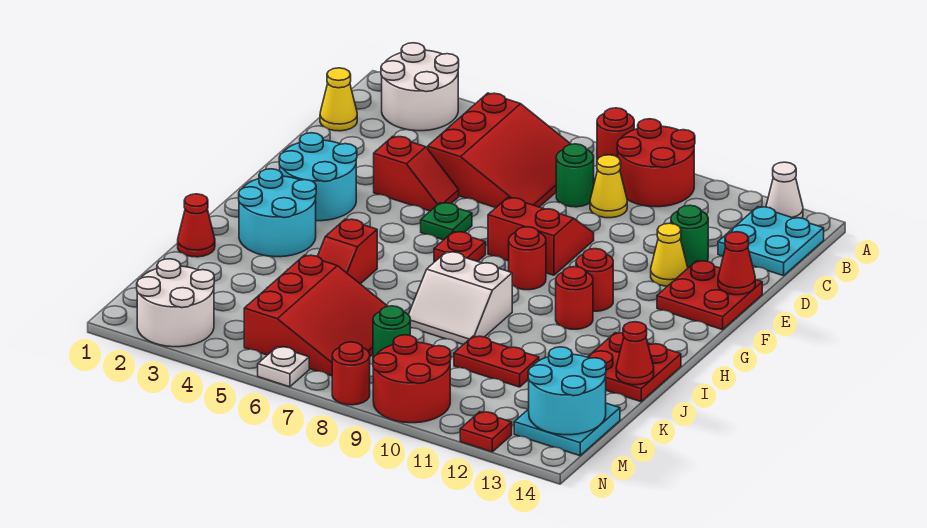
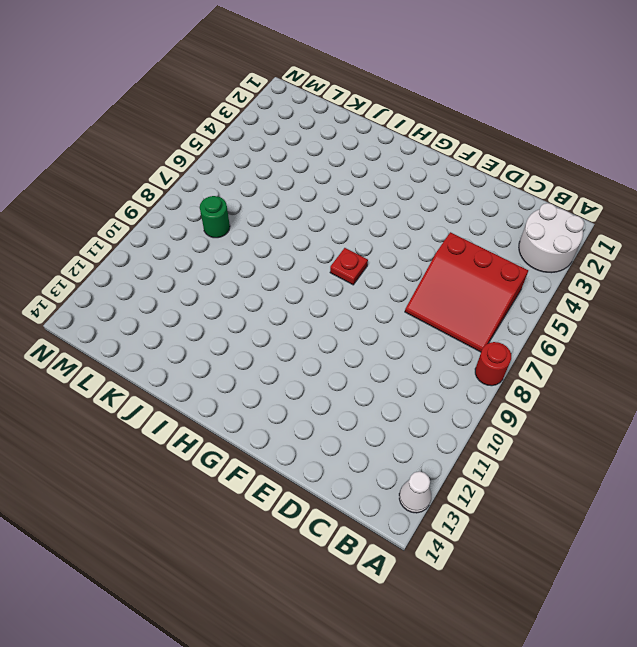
none -> red 2x2 round brick [617,119,695,207]
none -> cyan 2x2 plate [718,207,824,276]
none -> yellow 1x1 cone [320,68,357,131]
none -> green 1x1 round brick [556,144,594,207]

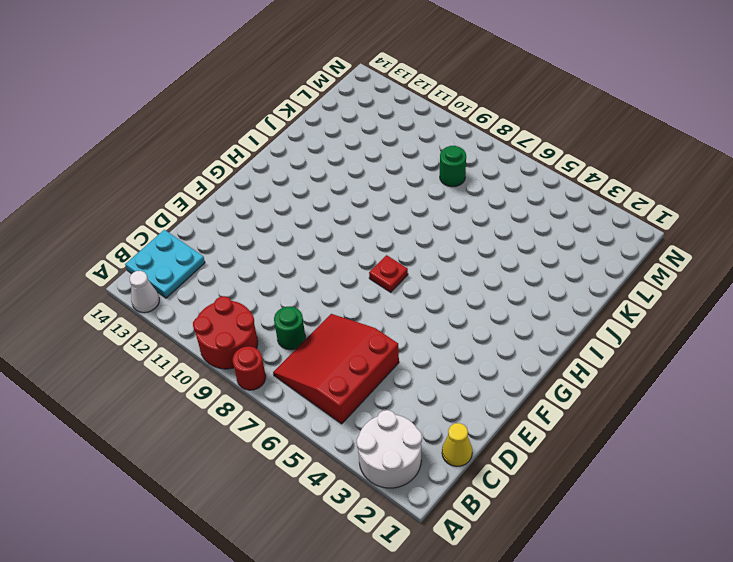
none -> yellow 1x1 cone [590,155,627,218]
none -> green 1x1 round brick [671,205,708,268]
none -> red 1x2 slope [374,136,459,211]
none -> red 2x2 slope [488,197,594,275]

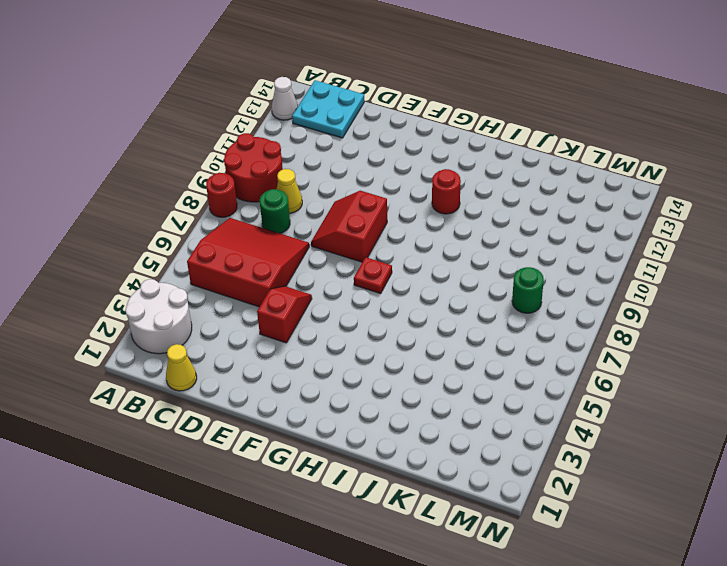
none -> green 1x1 round brick [671,205,708,268]
none -> yellow 1x1 cone [651,223,688,286]
none -> red 2x2 plate [657,261,762,330]
none -> cyan 2x2 round brick [279,133,357,221]

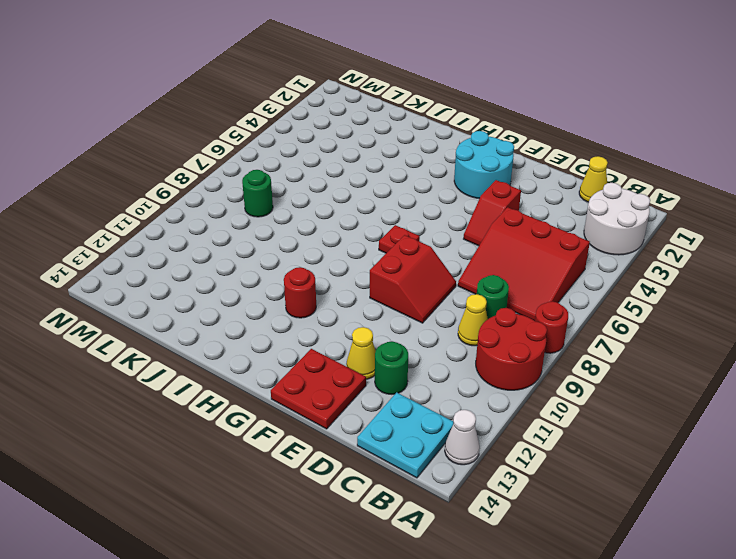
none -> green 1x1 plate [421,203,472,240]
none -> red 1x1 round brick [509,227,546,290]
none -> red 1x1 round brick [576,249,613,311]
none -> cyan 2x2 round brick [239,169,316,257]

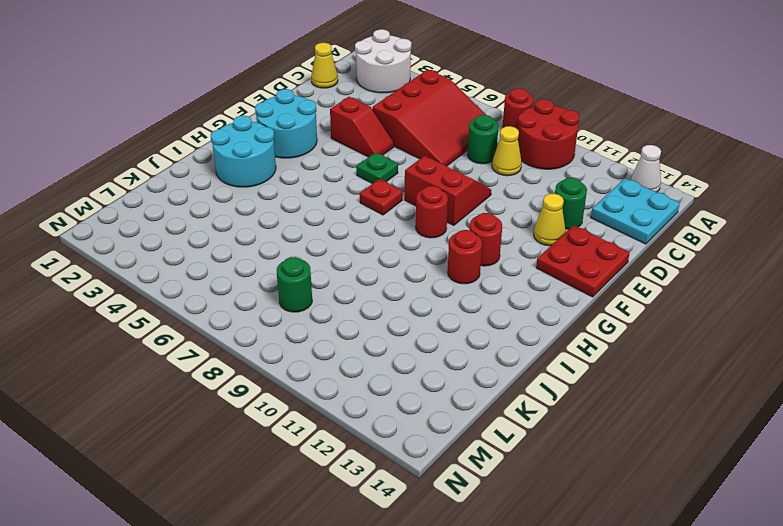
none -> red 1x2 slope [318,219,377,284]
none -> white 2x2 slope [409,252,512,345]
none -> red 2x2 plate [588,333,681,402]
none -> red 1x1 cone [178,194,215,257]

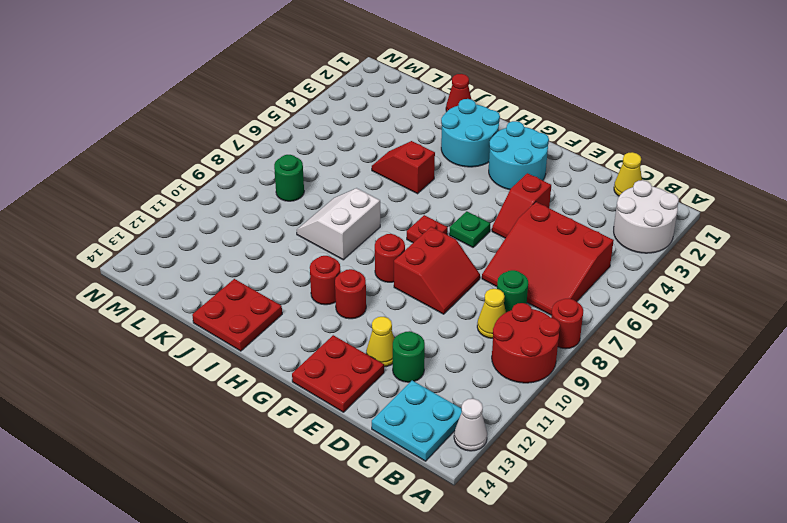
none -> red 3x3 slope [244,255,388,376]
none -> red 1x2 plate [454,336,539,387]
none -> cyan 2x2 plate [514,403,620,456]
none -> white 2x2 round brick [137,259,214,347]

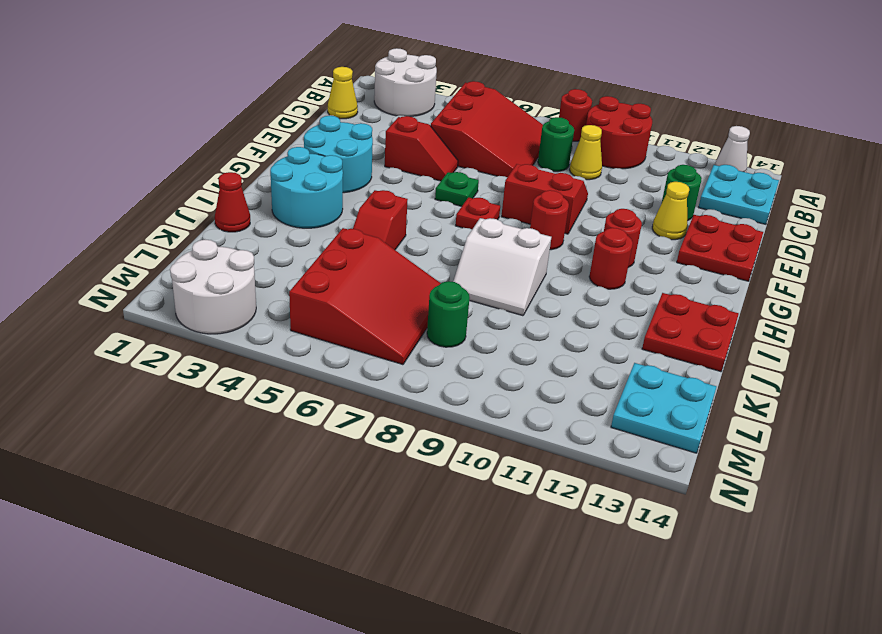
none -> red 1x2 plate [454,336,539,387]
none -> red 2x2 round brick [373,335,451,423]
none -> white 1x1 plate [258,347,309,387]
none -> red 1x1 round brick [332,342,370,405]

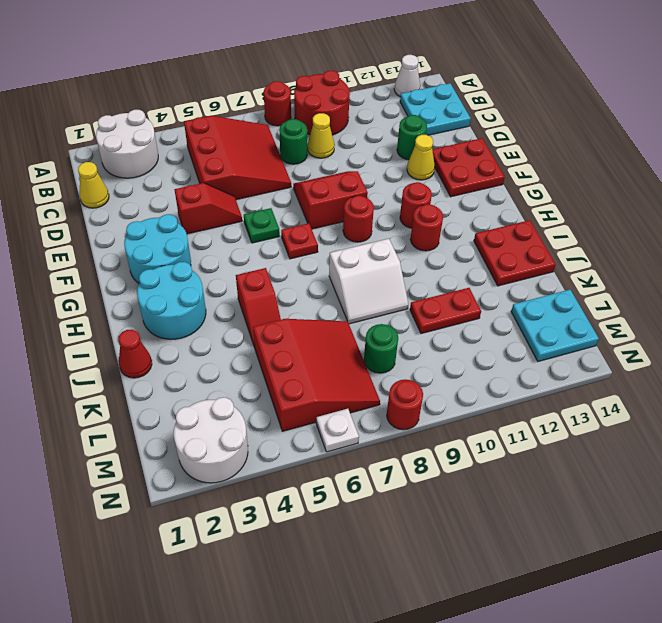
none -> red 2x2 round brick [373,335,451,423]
none -> red 1x1 plate [460,412,512,452]
none -> red 1x1 cone [718,232,755,295]
none -> red 1x1 cone [616,322,654,385]

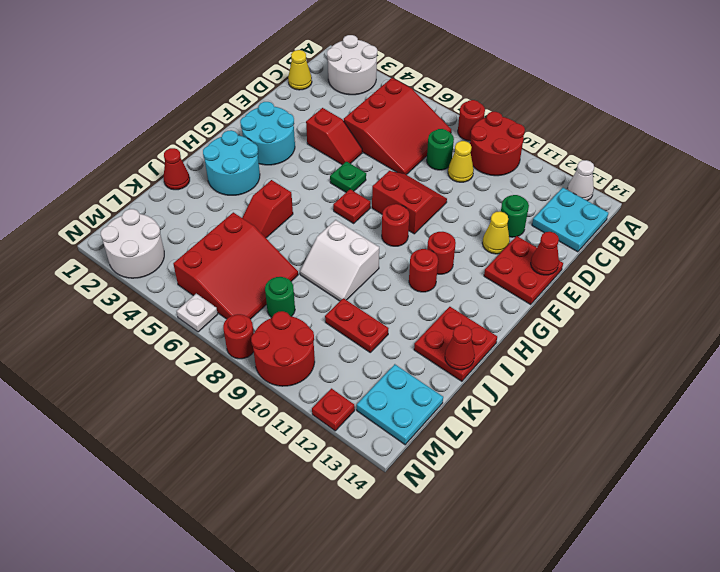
none -> cyan 2x2 round brick [528,347,606,435]

